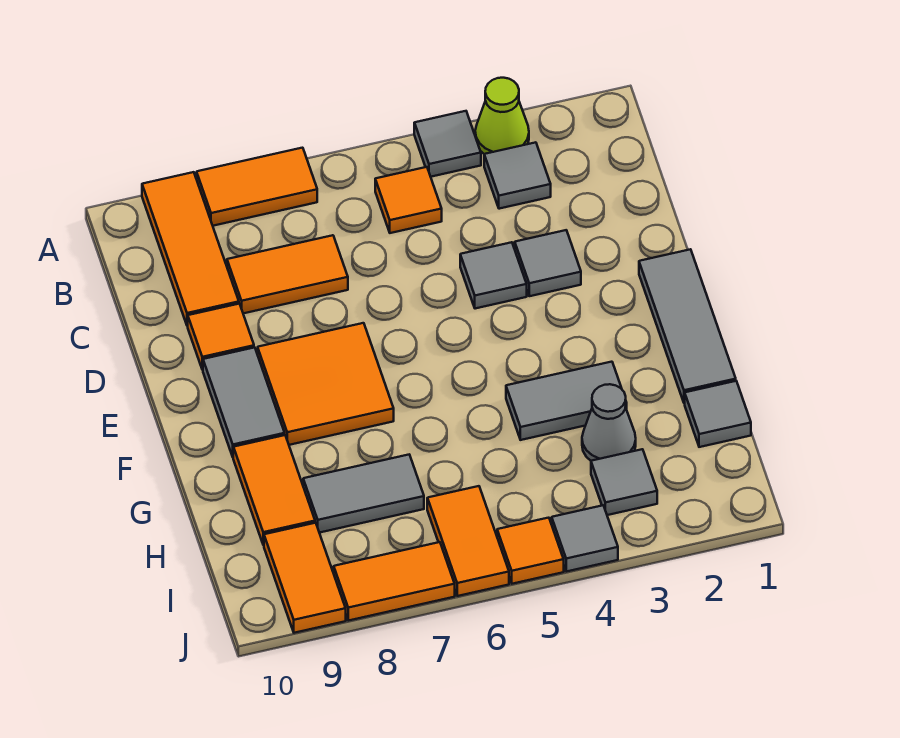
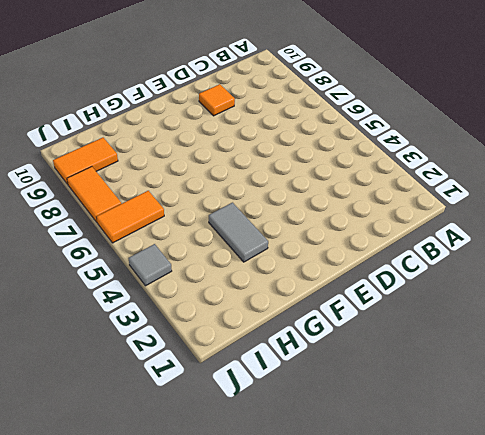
none -> lime 1x1 cone [475,78,529,154]
none -> grey 1x1 tile [414,111,481,177]
none -> orange 1x2 tile [197,148,317,226]

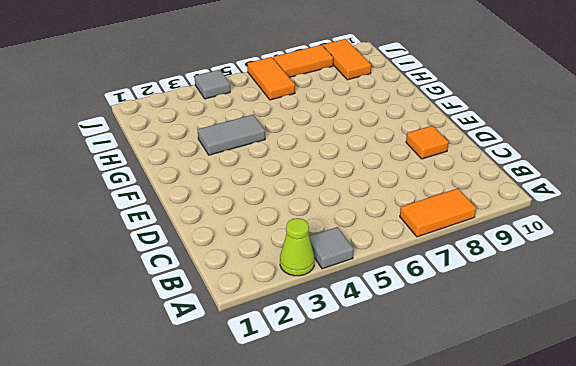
none -> orange 1x3 tile [142,172,239,326]
none -> grey 1x1 tile [484,142,551,209]
none -> orange 1x1 tile [375,167,442,233]

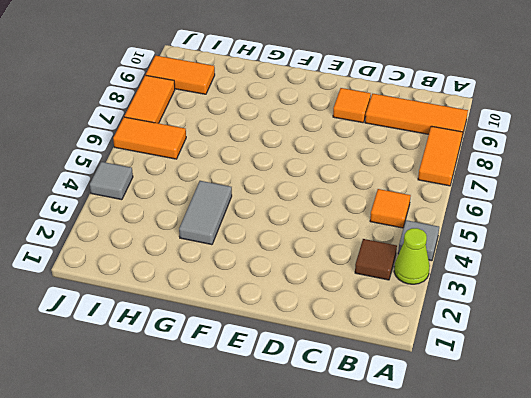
brown 1x1 tile [355,239,397,280] -> grey 1x1 tile [484,142,551,209]
none -> orange 1x2 tile [227,235,348,313]
none -> grey 1x1 tile [515,230,581,296]
none -> grey 1x1 tile [460,242,527,309]

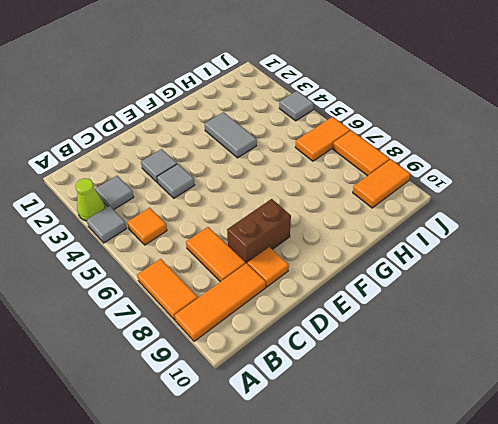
brown 1x2 brick [227,199,291,264] -> orange 2x2 tile [258,323,394,445]
none -> grey 1x3 tile [639,249,736,403]
none -> grey 1x2 tile [203,347,285,457]
none -> orange 1x2 tile [233,435,315,545]

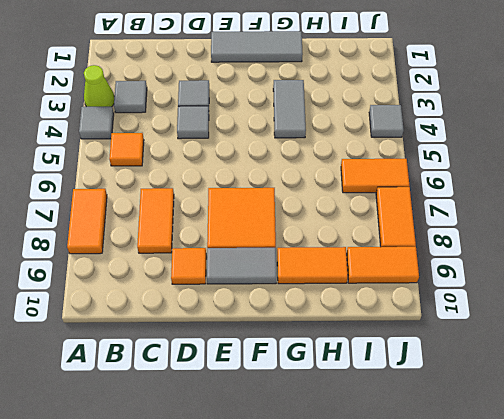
none -> orange 1x3 tile [142,172,239,326]
none -> grey 1x1 tile [685,381,751,447]
none -> grey 1x1 cone [582,384,636,461]

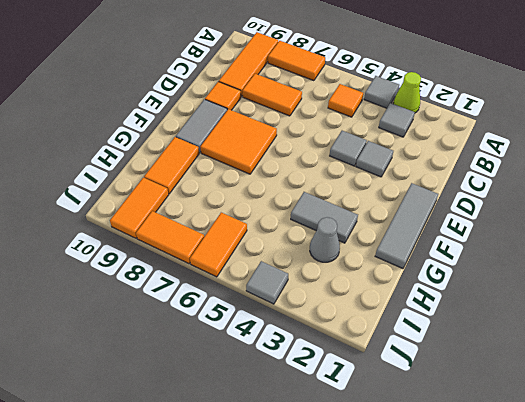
none -> grey 1x1 tile [685,381,751,447]
none -> grey 1x2 tile [303,455,424,533]
none -> grey 1x1 tile [591,449,657,515]

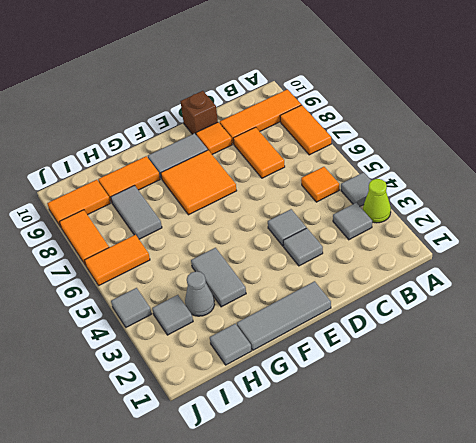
brown 1x1 brick [180,91,218,134] -> none
none -> orange 1x1 tile [497,518,564,584]

